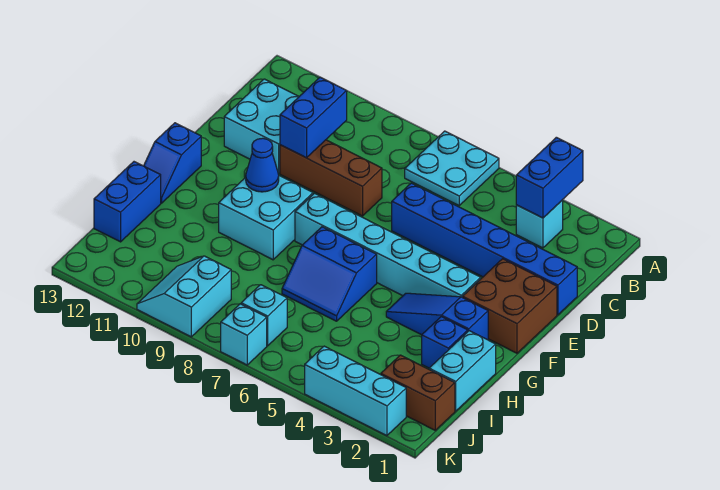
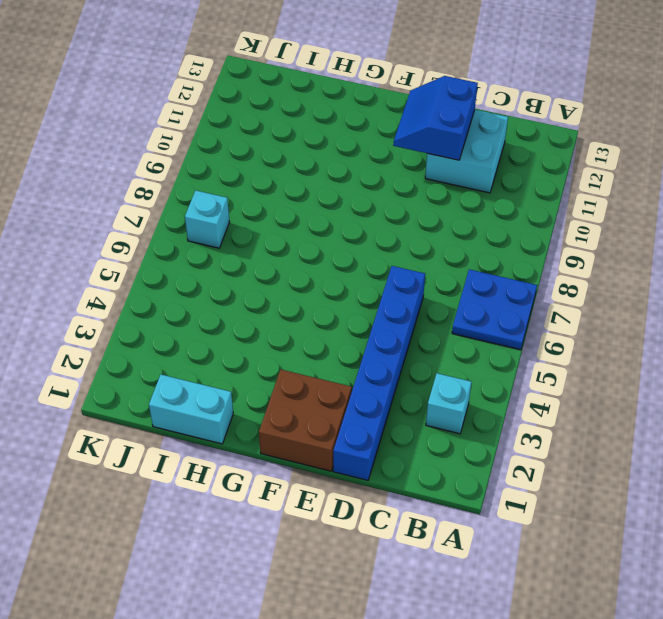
blue 2x2 plate [452,269,537,350] -> cyan 2x2 plate [405,131,499,205]
blue 2x2 slope [393,76,478,160] -> blue 2x2 slope moved to [282,227,377,321]
none -> brown 1x3 brick [280,140,382,216]
none -> cyan 1x6 brick [295,193,481,297]
none -> cyan 2x2 brick [219,176,313,260]

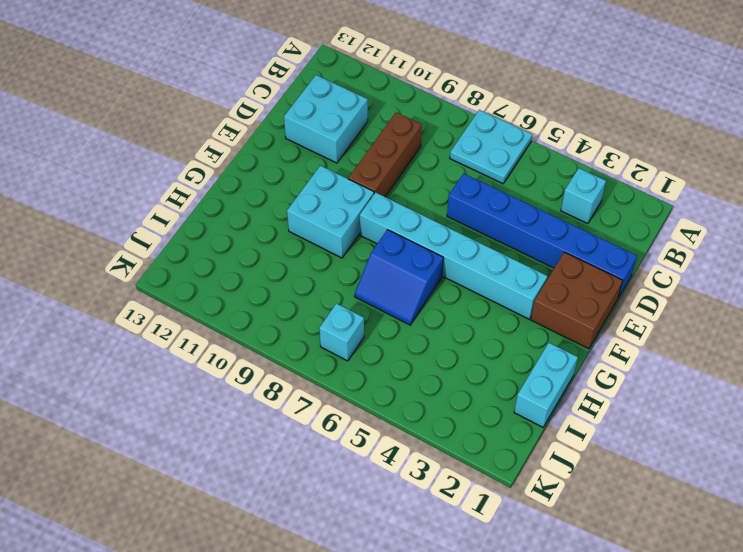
brown 1x3 brick [348,112,422,197] -> brown 1x3 brick turned to [280,140,382,216]
none -> blue 1x2 slope [144,123,201,203]
none -> blue 1x3 slope [386,293,488,340]
none -> blue 1x1 brick [422,317,468,368]

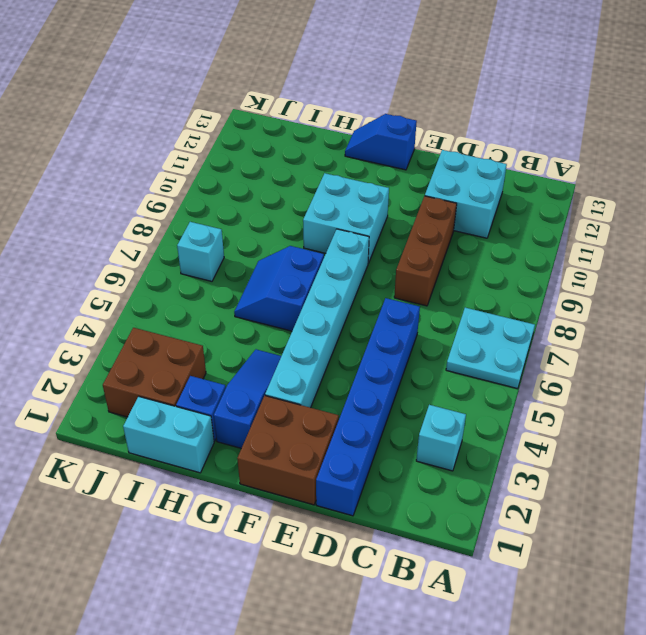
brown 2x2 brick [103,328,206,417] -> brown 1x2 brick [381,355,455,430]
none -> blue 1x2 brick [94,162,161,242]
none -> cyan 2x2 slope [137,256,231,337]
none -> cyan 1x3 brick [305,346,406,436]

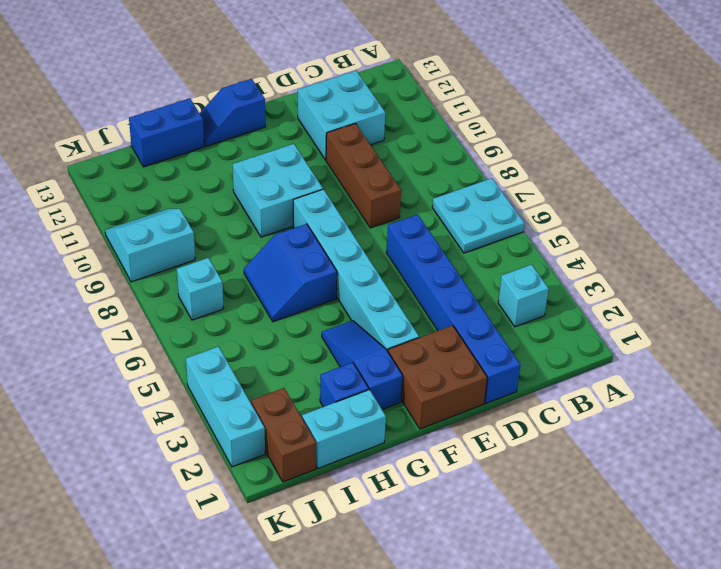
none -> cyan 1x1 brick [221,304,267,365]
none -> blue 1x2 brick [516,137,583,218]
none -> blue 1x2 brick [280,77,347,158]

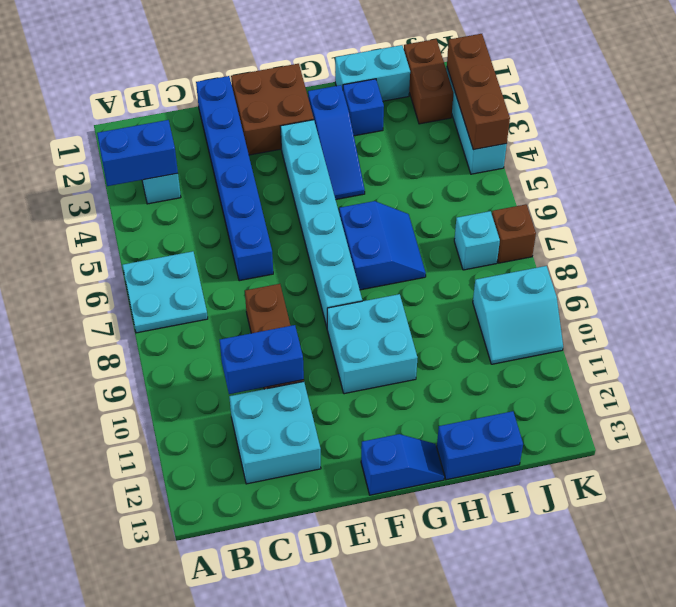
brown 1x3 brick [447,34,510,150] -> none
brown 1x1 brick [492,204,536,263] -> cyan 1x1 brick [221,304,267,365]
none -> blue 1x1 cone [246,138,279,192]

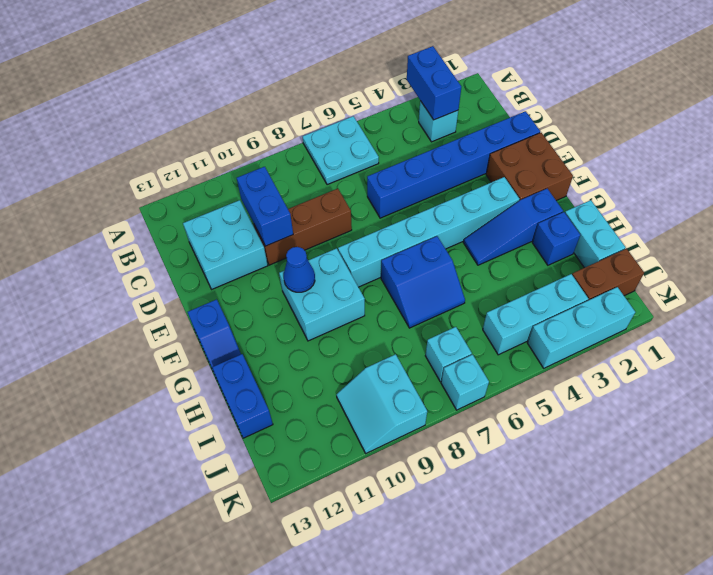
cyan 1x3 brick [483,274,588,355] -> none

